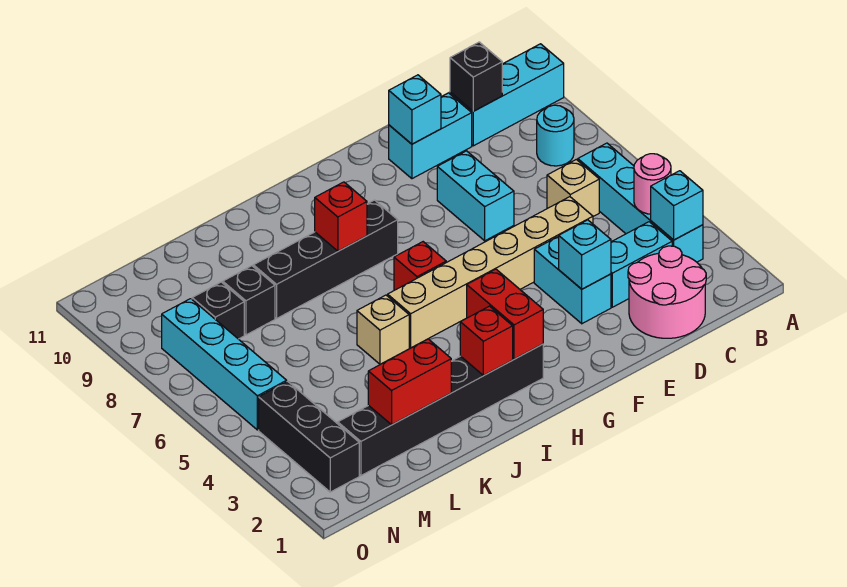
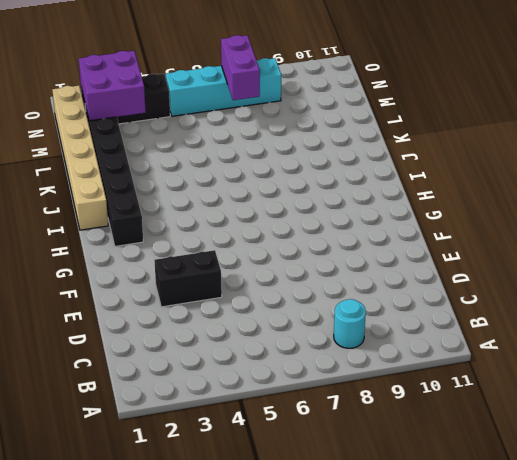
black 1x2 brick [154,250,222,307] -> cyan 1x2 brick [534,236,611,324]
tan 1x6 brick [52,86,108,230] -> tan 1x6 brick moved to [388,197,593,348]
purple 2x2 brick [79,51,146,121] -> none
purple 1x2 brick [221,35,260,100] -> none
none -> cyan 1x3 brick [450,44,564,146]
none -> cyan 1x4 brick [578,143,703,262]
none -> pink 2x2 round brick [628,246,706,338]

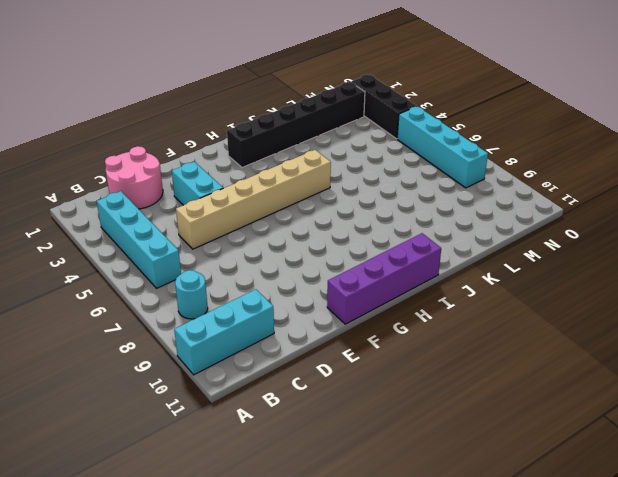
purple 1x4 brick [327,233,441,324] -> none
none -> cyan 1x2 brick [611,222,672,307]
none -> tan 1x1 brick [547,160,599,216]
none -> cyan 1x2 brick [389,93,472,179]

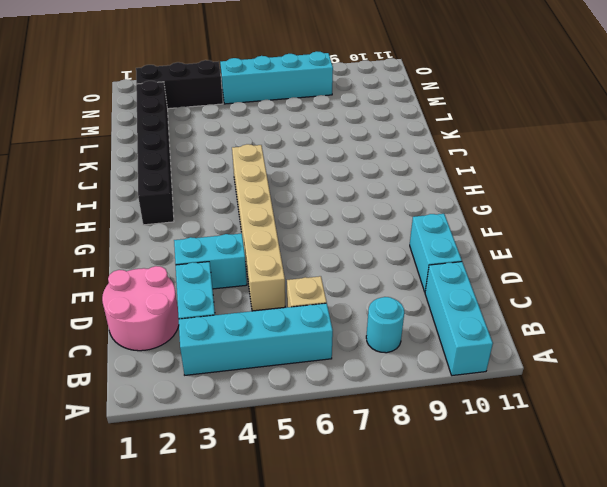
none -> cyan 1x2 brick [437,151,514,241]
none -> red 1x1 brick [394,242,446,290]
none -> black 1x4 brick [253,200,398,318]

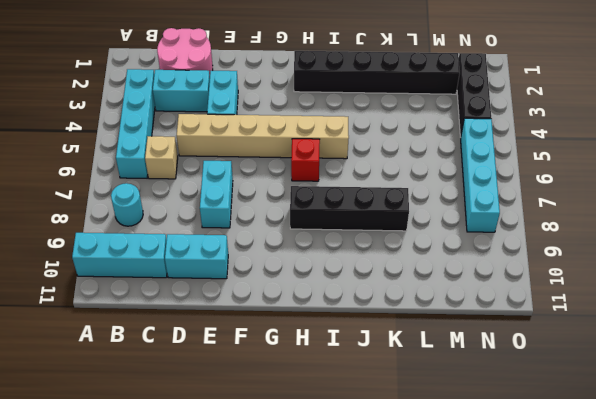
none -> tan 1x1 brick [357,295,409,364]
none -> black 1x1 brick [223,266,275,335]
none -> black 1x1 brick [192,282,244,339]

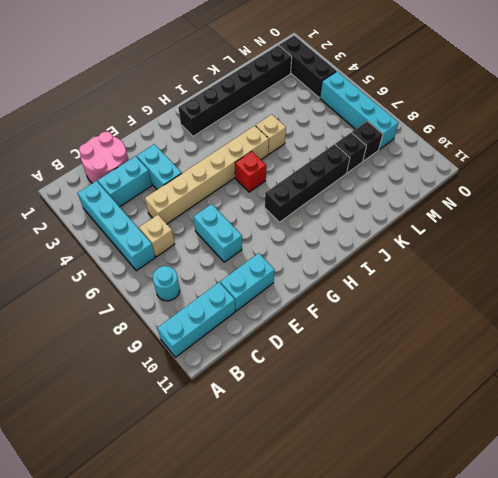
none -> cyan 1x1 brick [651,171,703,240]
none -> pink 1x1 round brick [634,154,671,214]
none -> black 1x1 brick [450,42,502,111]

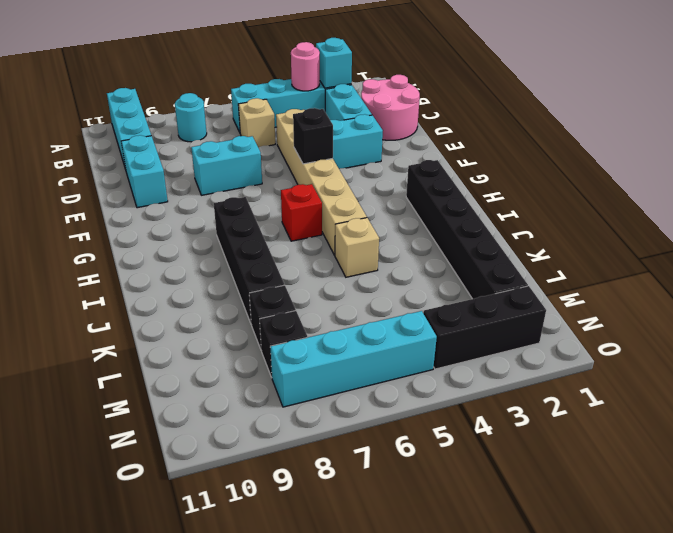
black 1x1 brick [293,108,333,164] -> black 1x1 brick moved to [450,42,502,111]
none -> cyan 1x1 brick [559,220,611,289]
none -> cyan 1x1 brick [389,75,441,144]
none -> red 1x2 brick [467,269,543,359]

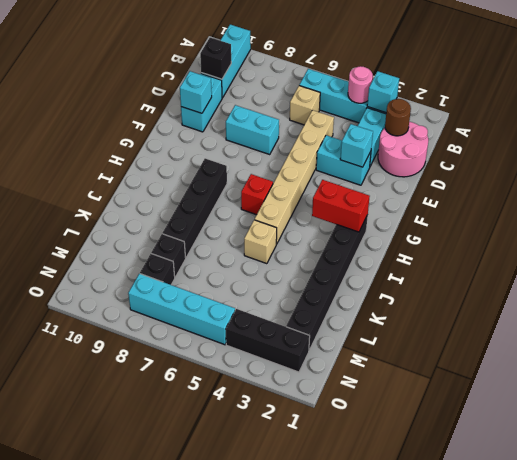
brown 1x1 round brick [385,99,411,136] -> none
none -> cyan 1x1 round brick [537,105,574,166]
none -> red 1x1 brick [460,306,513,375]
none -> red 1x1 brick [315,182,367,251]

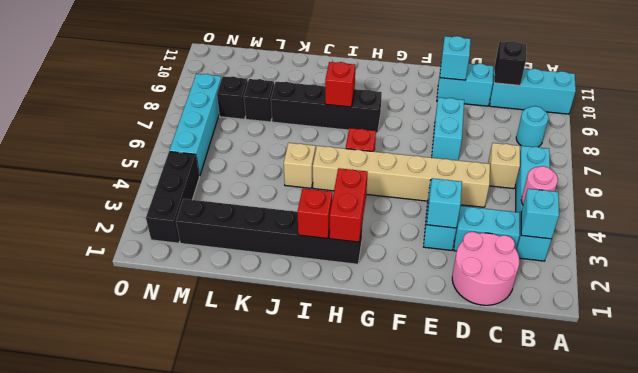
none -> red 1x2 brick [368,339,451,425]

